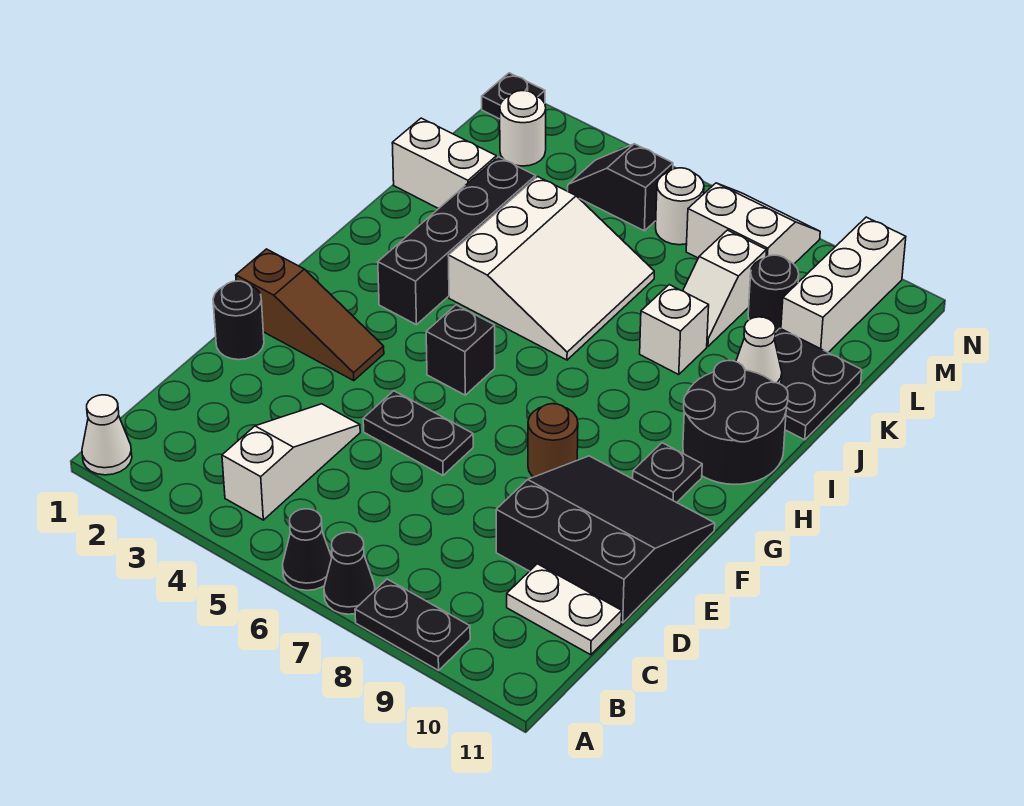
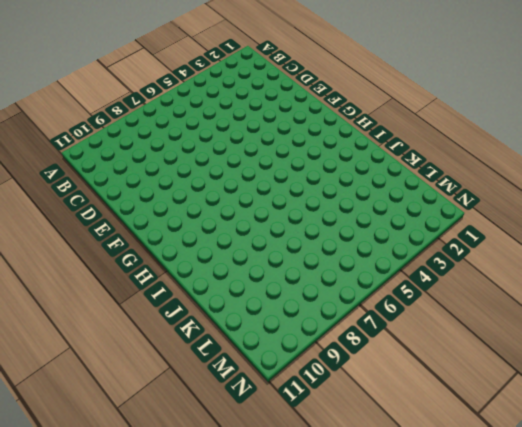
none -> white 1x1 cone [82,395,132,475]
none -> black 1x1 cone [282,509,332,590]
none -> black 1x1 cone [324,532,375,614]

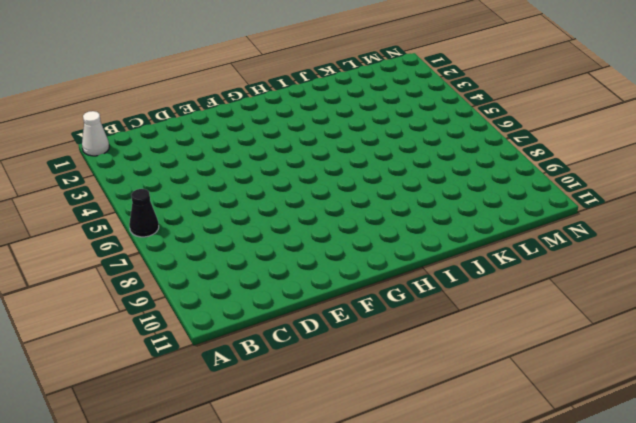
none -> black 1x1 cone [324,532,375,614]
none -> black 1x2 plate [355,579,470,670]
none -> white 1x3 slope [222,404,360,520]

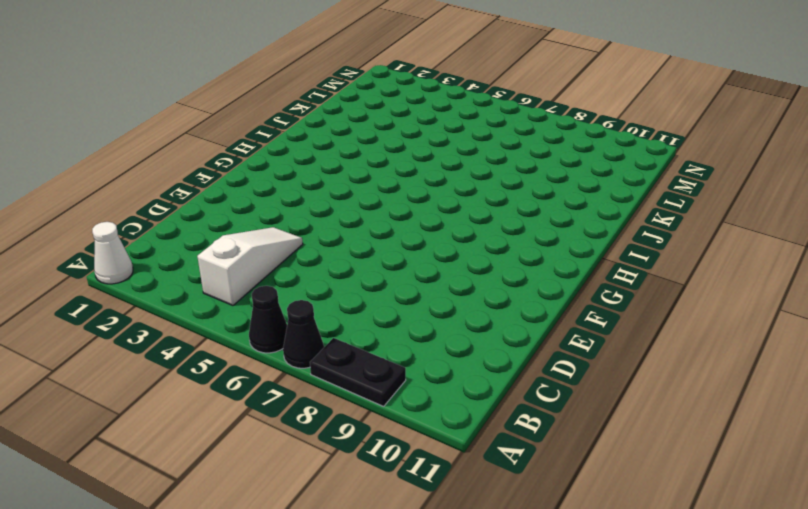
none -> white 1x2 plate [507,564,622,655]
none -> black 3x3 slope [496,456,715,623]
none -> black 1x1 round brick [213,281,264,360]

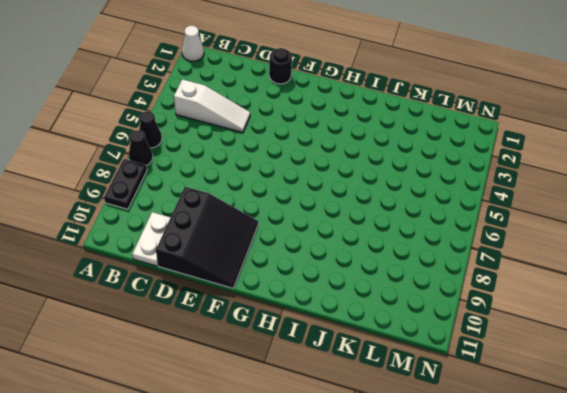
none -> black 1x2 plate [363,391,473,475]
none -> brown 1x3 slope [236,249,384,381]
none -> brown 1x1 round brick [528,404,578,477]

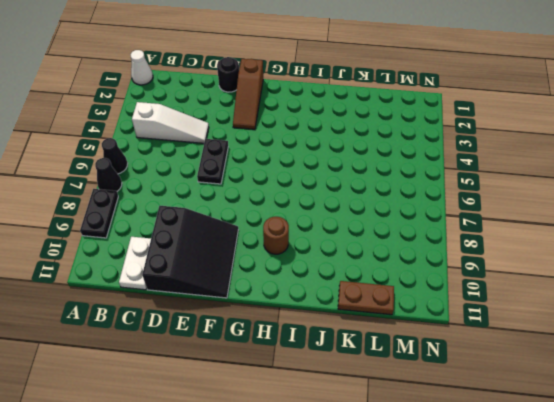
brown 1x1 round brick [263,217,289,254] -> brown 1x1 round brick moved to [528,404,578,477]
brown 1x2 plate [338,281,394,315] -> black 2x2 plate [774,328,862,440]
none -> black 1x1 brick [426,305,495,395]
none -> black 1x1 plate [633,443,702,502]
none -> black 1x4 brick [378,157,536,325]

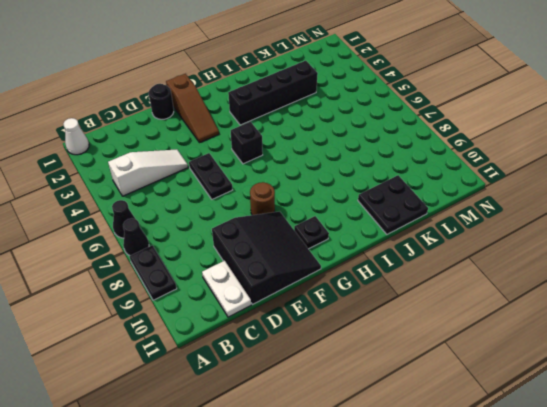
none -> black 2x2 round brick [683,360,788,484]
none -> white 3x3 slope [448,177,654,360]
none -> white 1x1 brick [640,285,709,374]

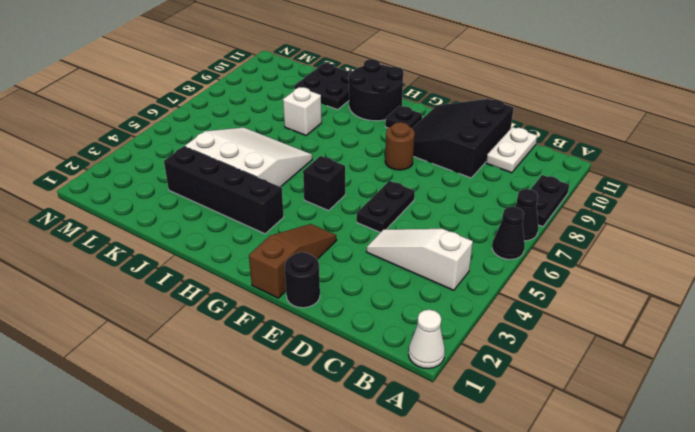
none -> white 1x2 brick [392,118,496,209]
none -> white 1x2 slope [683,230,766,346]
none -> black 1x1 round brick [748,255,799,332]

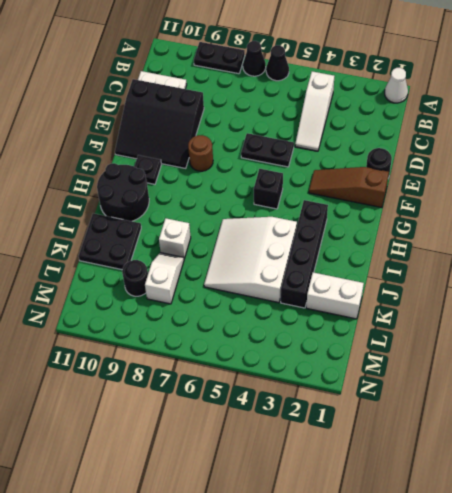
none -> white 1x3 brick [781,217,906,353]
none -> white 1x1 round brick [500,91,546,166]
none -> black 1x2 slope [568,144,673,231]

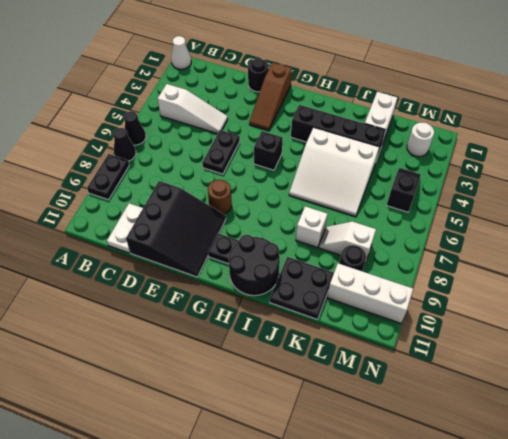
none -> white 1x1 round brick [656,168,704,245]
none -> white 2x2 slope [686,183,820,264]
none -> black 1x1 plate [482,73,545,119]

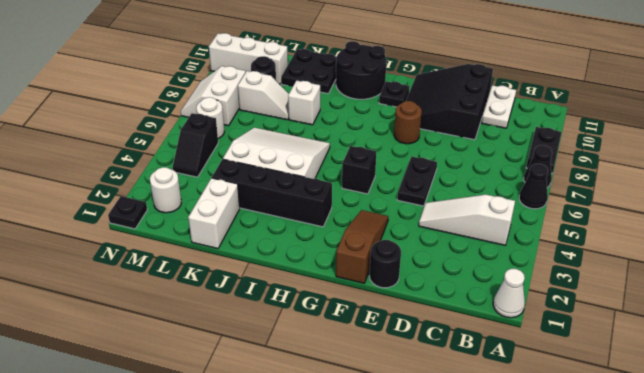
none -> white 1x1 cone [736,317,782,384]

